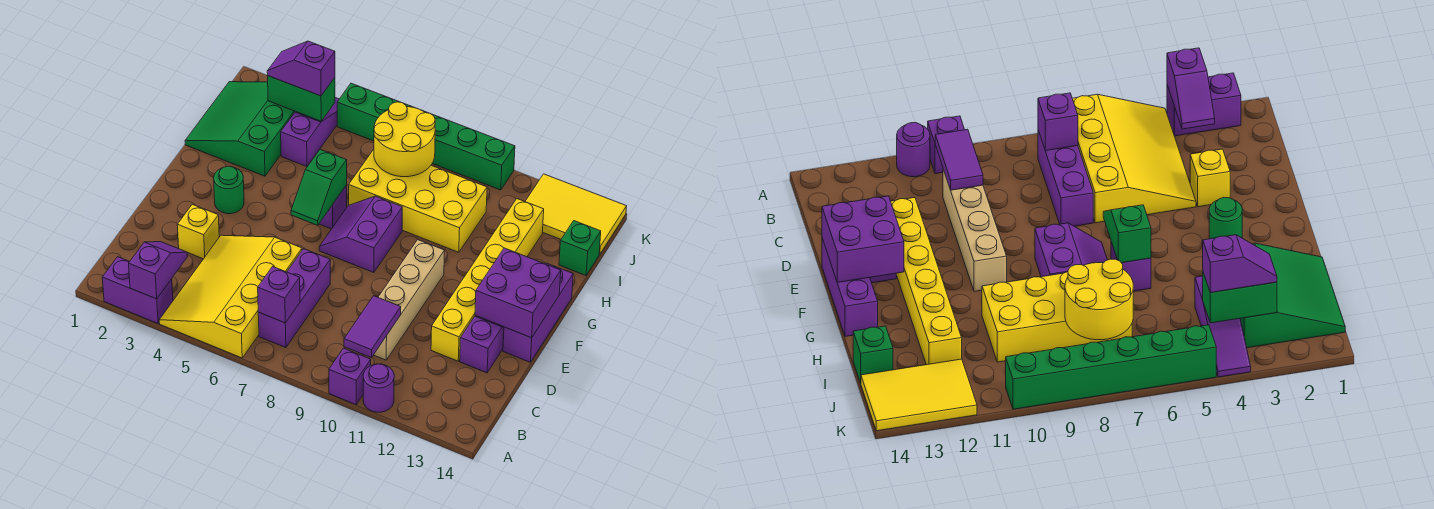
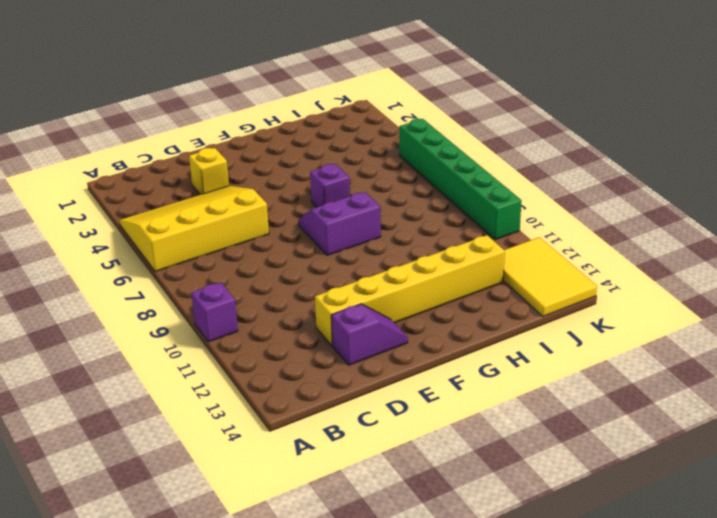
none -> purple 1x2 brick [102,257,173,323]
none -> purple 1x1 round brick [363,364,394,412]
none -> purple 1x3 brick [258,249,330,348]

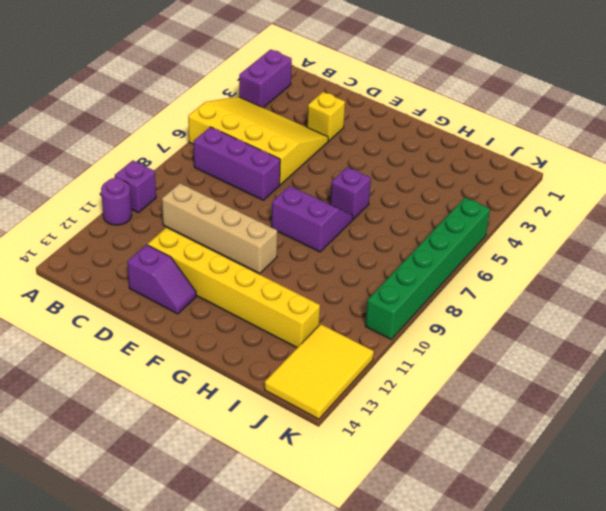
none -> purple 1x3 brick [503,263,573,362]
none -> green 1x1 round brick [214,166,244,214]
none -> green 3x3 slope [185,82,295,176]

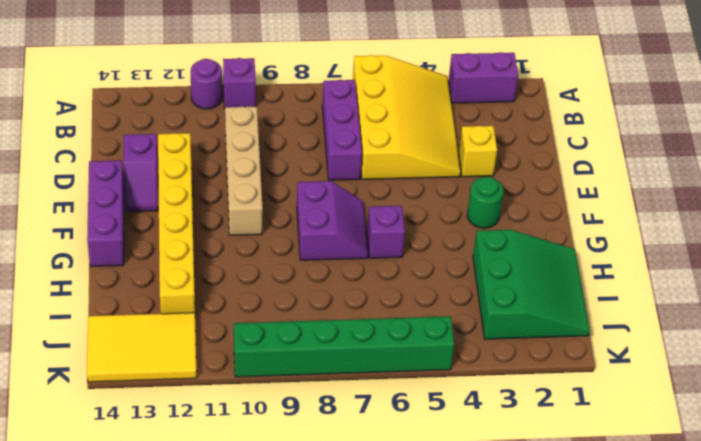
none -> yellow 2x4 brick [349,149,487,252]
none -> purple 1x3 slope [281,98,339,166]
none -> green 1x1 brick [559,221,601,276]

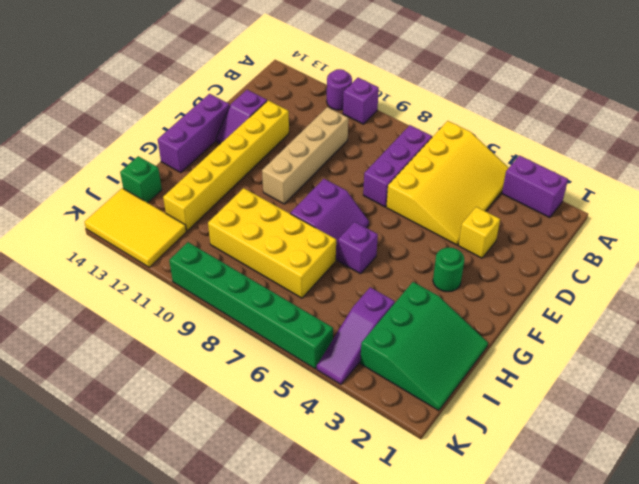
none -> purple 1x2 slope [129,242,187,299]
none -> purple 1x1 brick [258,267,300,323]
none -> purple 1x2 tile [344,296,401,358]

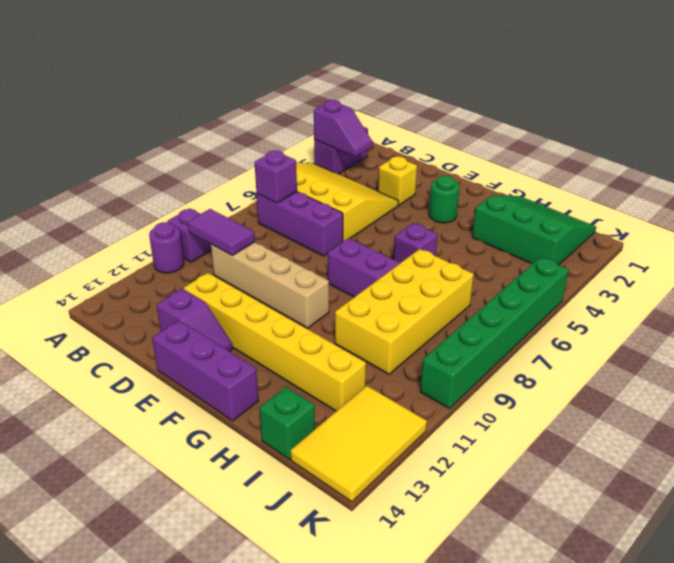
none -> purple 1x3 slope [281,98,339,166]
none -> purple 2x2 brick [475,248,561,338]
none -> green 1x2 slope [291,150,347,225]

